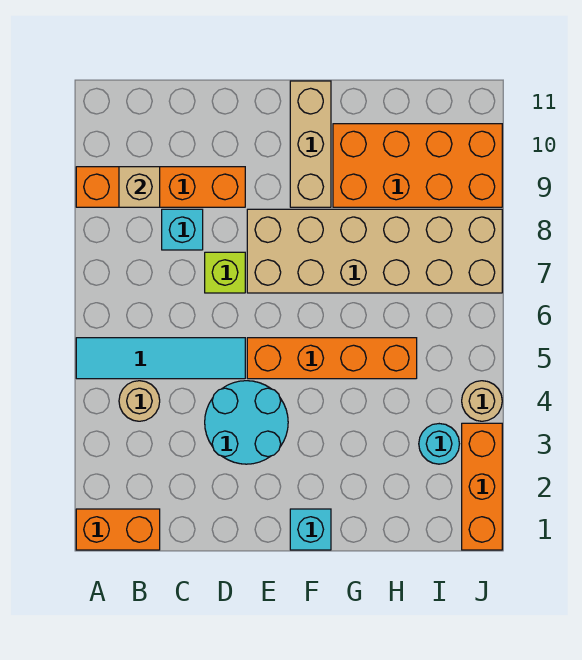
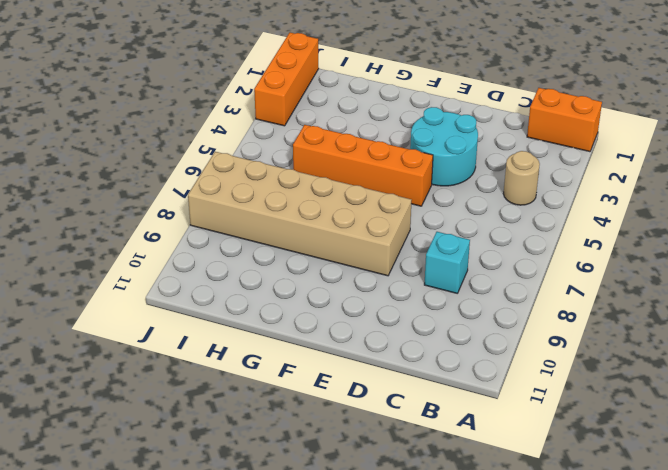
none -> cyan 1x4 tile [76,338,245,379]
none -> orange 1x4 brick [76,167,245,207]
none -> lime 1x1 brick [205,252,245,293]

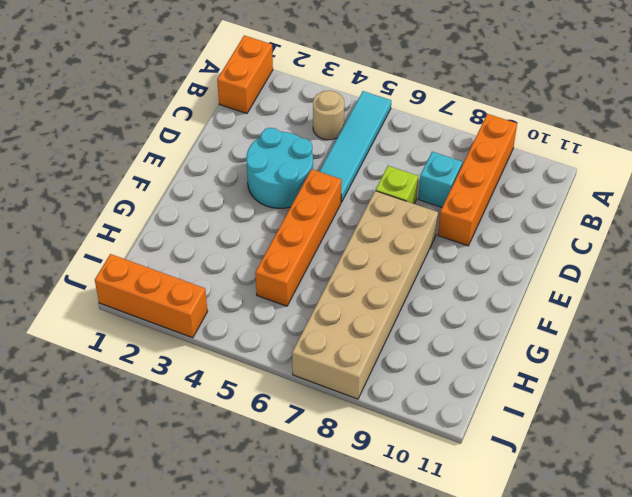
none -> cyan 1x1 brick [290,509,331,550]
none -> tan 1x3 brick [290,81,331,207]
none -> orange 2x4 brick [333,124,502,207]

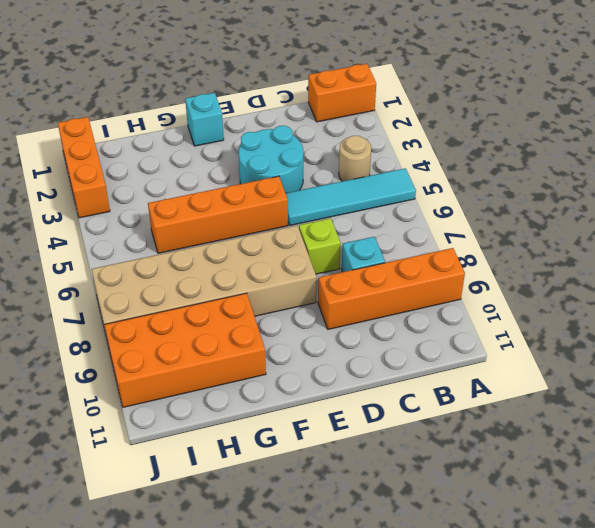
none -> tan 1x3 brick [290,81,331,207]
none -> cyan 1x1 round brick [419,424,459,464]
none -> tan 1x1 round brick [462,381,502,421]

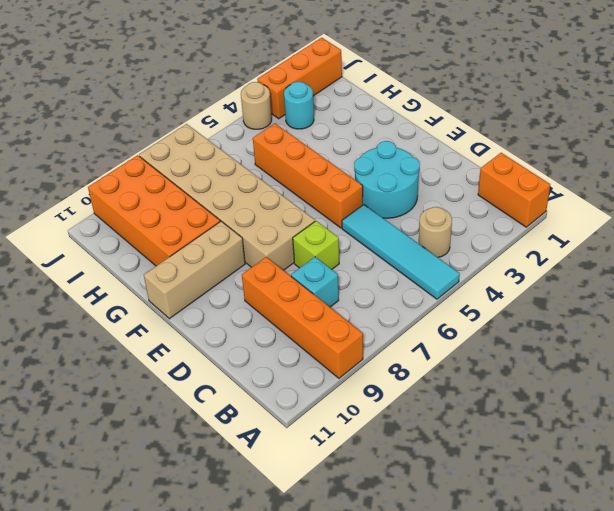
none -> cyan 1x1 brick [290,509,331,550]
none -> tan 1x1 brick [119,167,160,207]

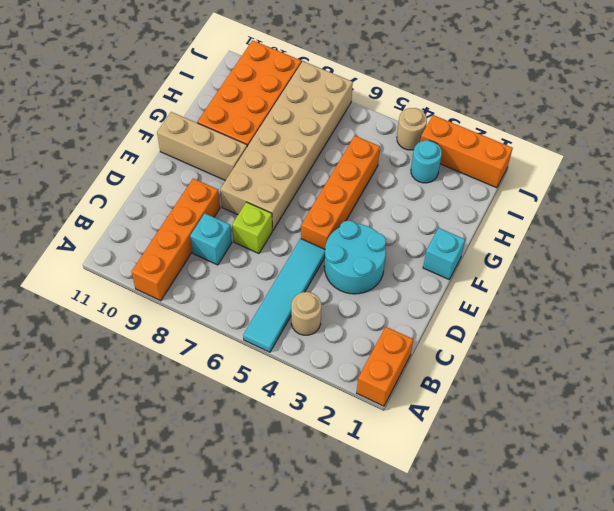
none -> tan 1x1 brick [119,167,160,207]

